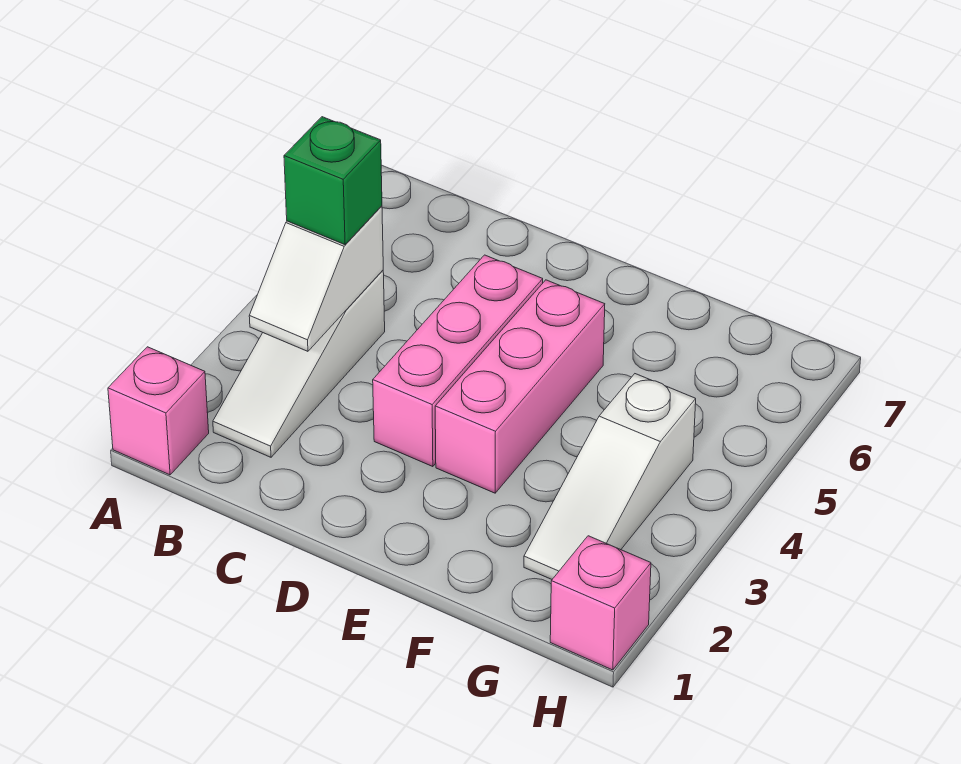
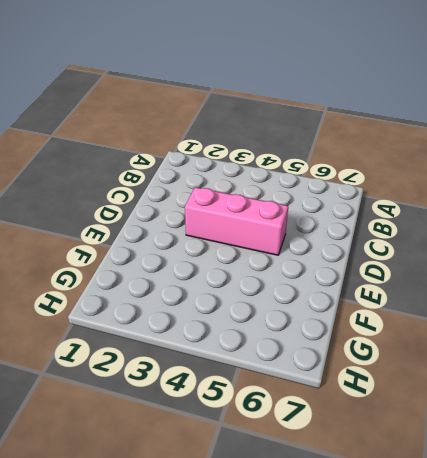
none -> pink 1x1 brick [108,347,209,475]
none -> white 1x3 slope [213,270,385,457]

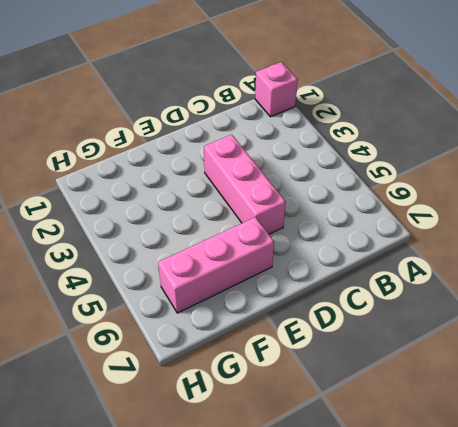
pink 1x3 brick [158,217,274,313] -> pink 1x3 brick turned to [435,280,605,493]
none -> white 1x3 slope [213,270,385,457]
none -> white 1x3 slope [524,374,696,579]

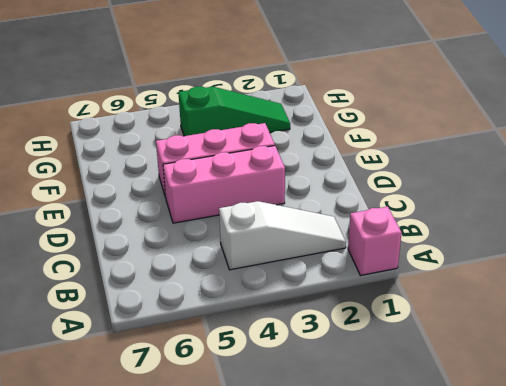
green 1x3 slope [178,87,290,136] -> white 1x3 slope [524,374,696,579]
none -> pink 1x1 brick [550,536,651,670]
none -> white 1x2 slope [249,206,383,351]

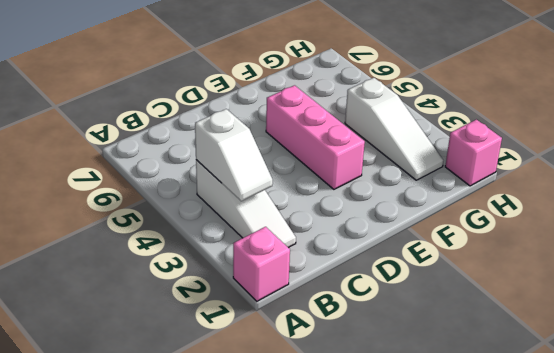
none -> pink 1x3 brick [373,255,543,467]
none -> green 1x1 brick [284,117,382,245]

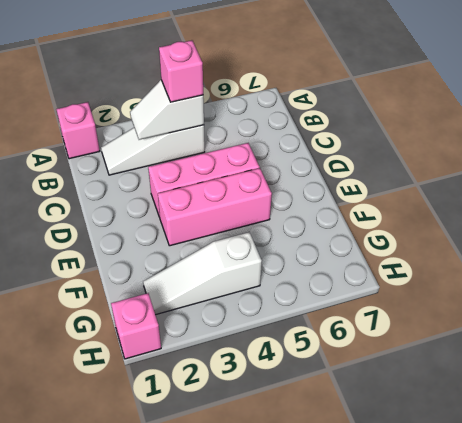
pink 1x1 brick [159,40,203,102] -> green 1x1 brick [284,117,382,245]

